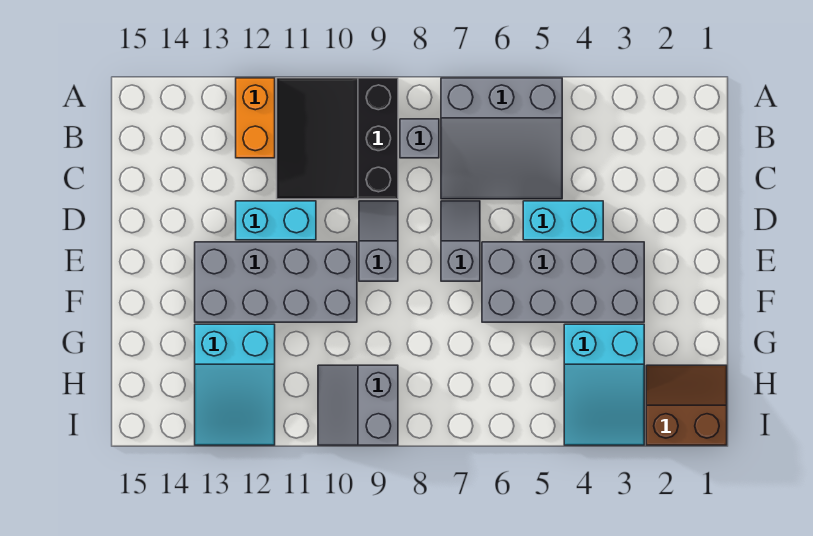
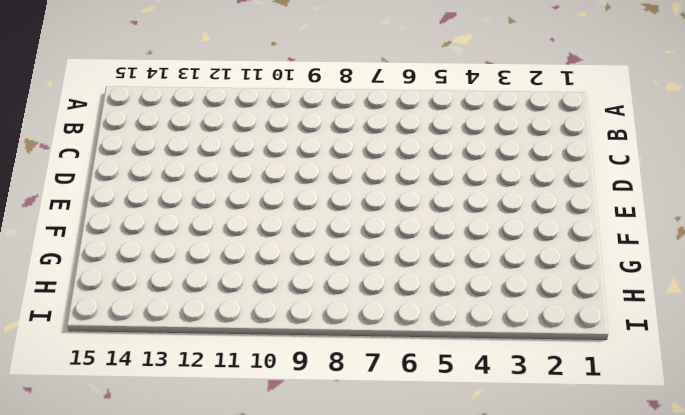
none -> grey 3x3 slope [441,78,562,199]
none -> black 3x3 slope [277,78,398,199]
none -> orange 1x2 brick [236,78,275,158]

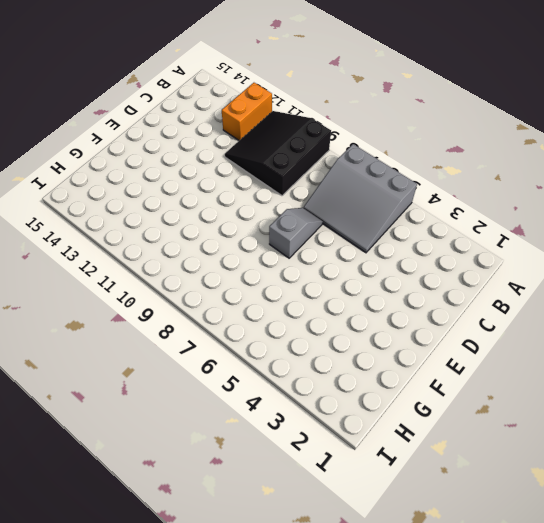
none -> grey 1x1 brick [400,119,439,158]
none -> cyan 1x2 brick [523,201,603,240]
none -> grey 1x2 slope [359,201,398,281]

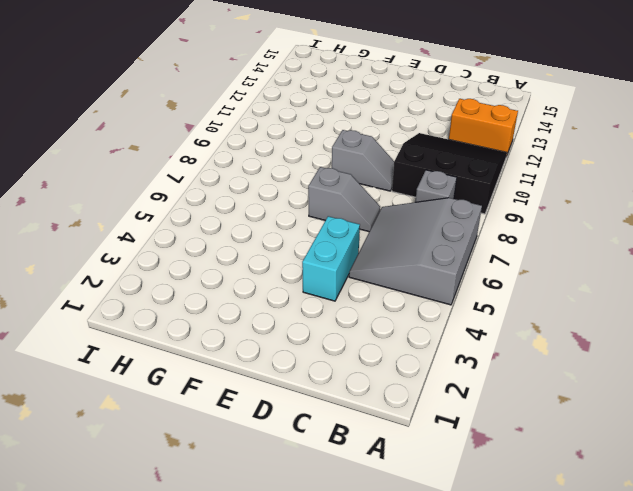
none -> cyan 1x2 brick [236,201,316,240]
none -> grey 2x4 brick [482,242,644,322]
none -> grey 2x4 brick [195,242,357,322]

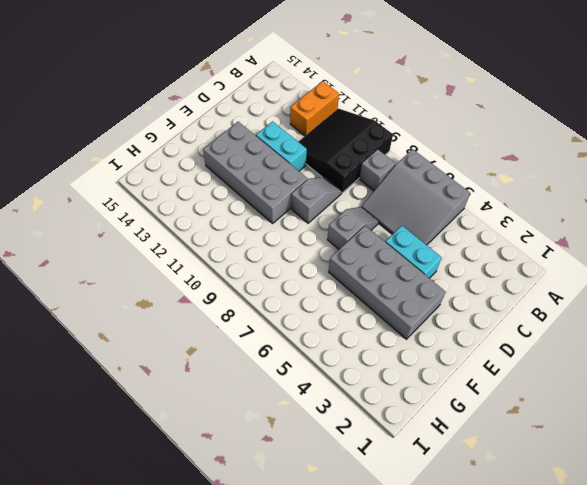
none -> cyan 2x3 slope [564,324,644,445]
none -> cyan 2x3 slope [195,324,275,445]
none -> brown 2x2 slope [646,365,727,445]

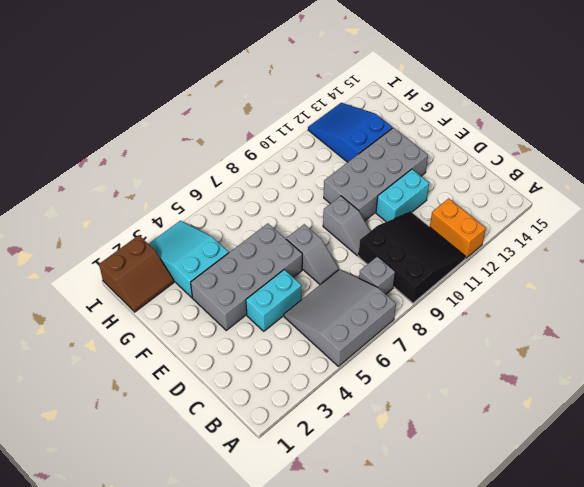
blue 2x3 slope [308,103,392,162] -> cyan 2x3 slope [195,324,275,445]
none -> grey 2x2 slope [318,365,398,445]

